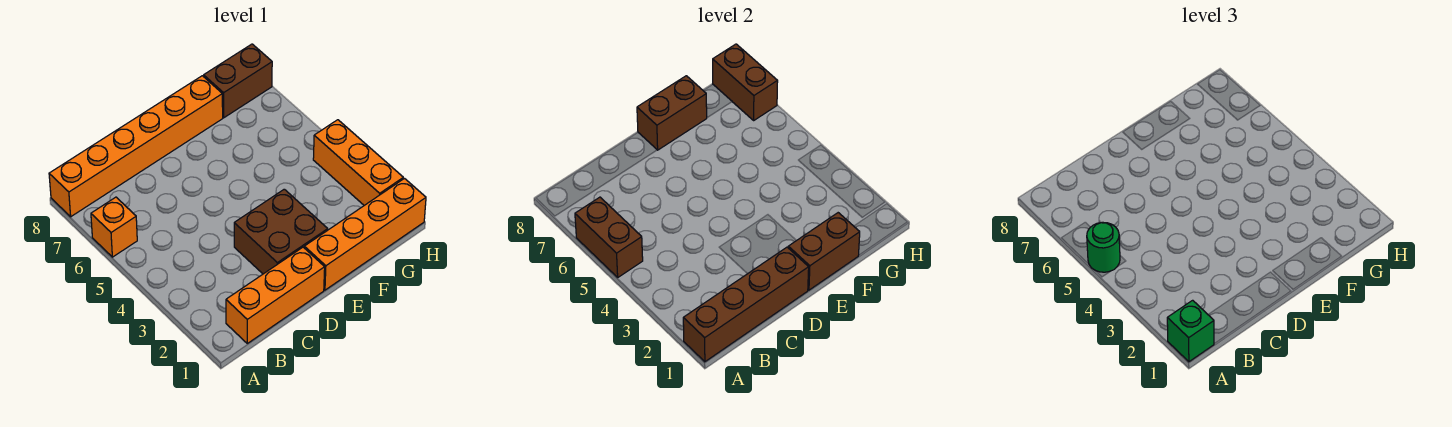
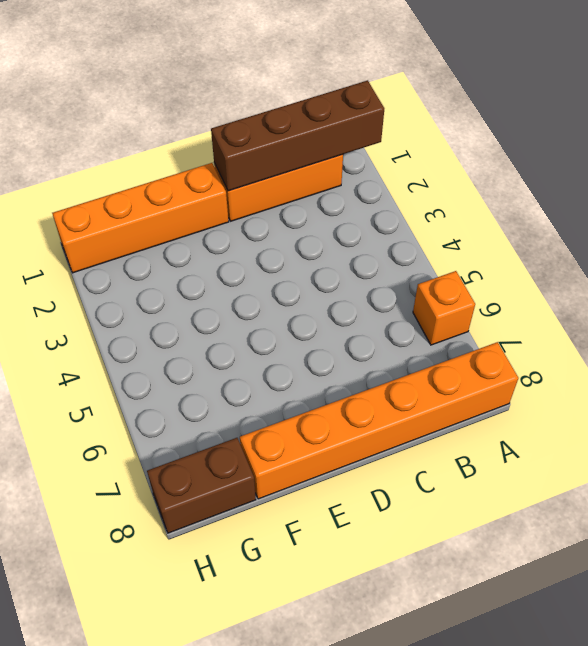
none -> brown 2x2 brick [234,189,328,274]
none -> orange 1x3 brick [313,120,403,205]
none -> brown 1x2 brick [575,197,643,277]

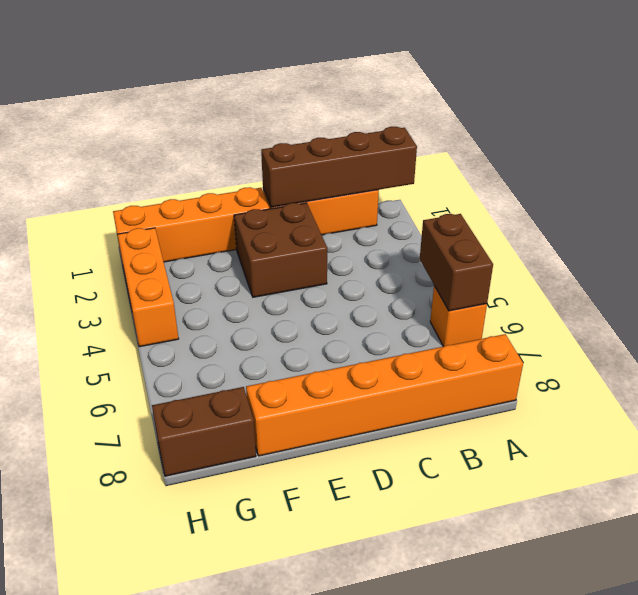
none -> brown 1x2 brick [788,213,860,290]
none -> brown 1x2 brick [637,76,707,150]
none -> brown 1x2 brick [713,44,778,120]

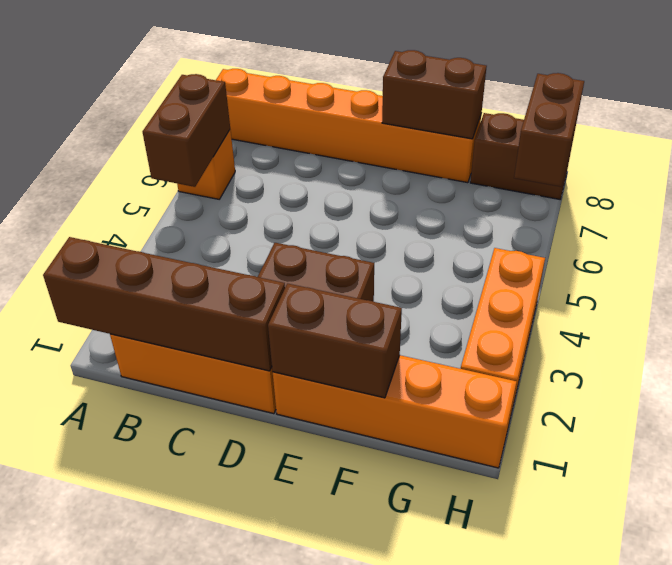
none -> green 1x1 brick [1167,300,1214,362]
none -> green 1x1 round brick [1087,222,1120,272]

